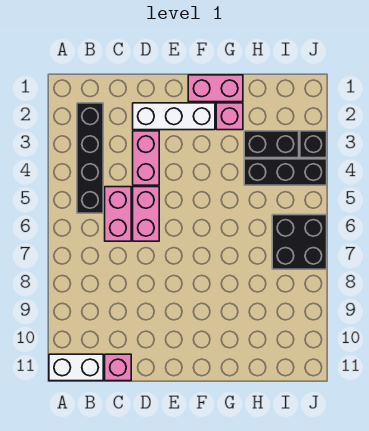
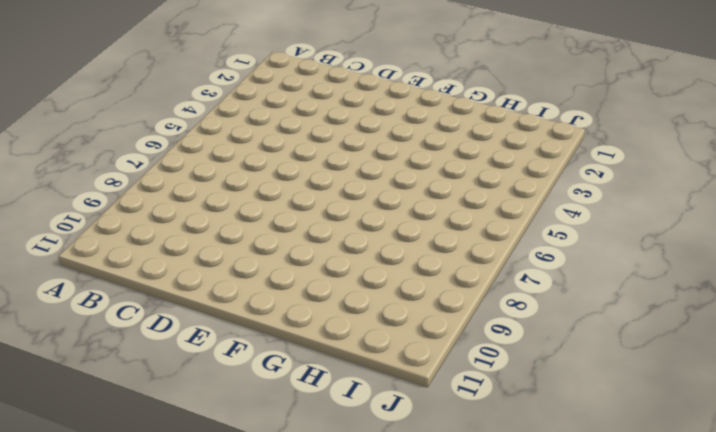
none -> white 1x2 brick [49,354,103,381]
none -> black 1x4 brick [77,103,103,213]
none -> pink 1x2 brick [105,187,131,241]

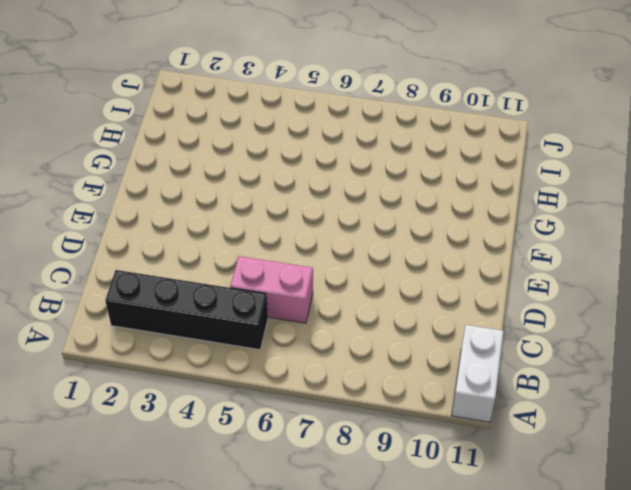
none -> pink 1x1 brick [105,354,131,381]
none -> white 1x3 brick [133,103,215,130]
none -> pink 1x2 brick [133,131,159,185]

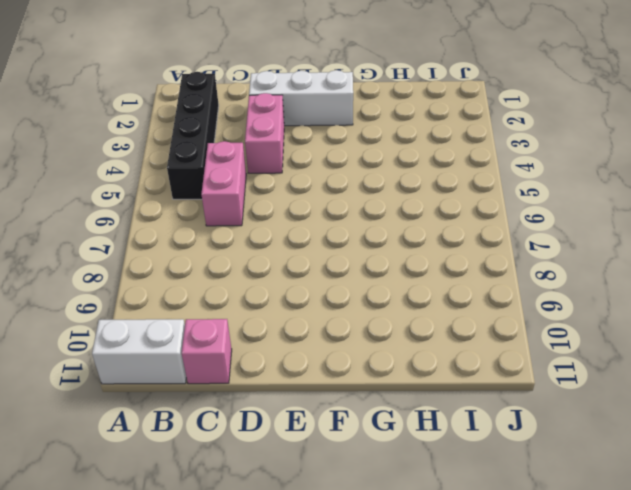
none -> pink 1x2 brick [133,187,159,241]
none -> pink 1x2 brick [188,75,243,102]
none -> pink 1x1 brick [216,103,243,130]

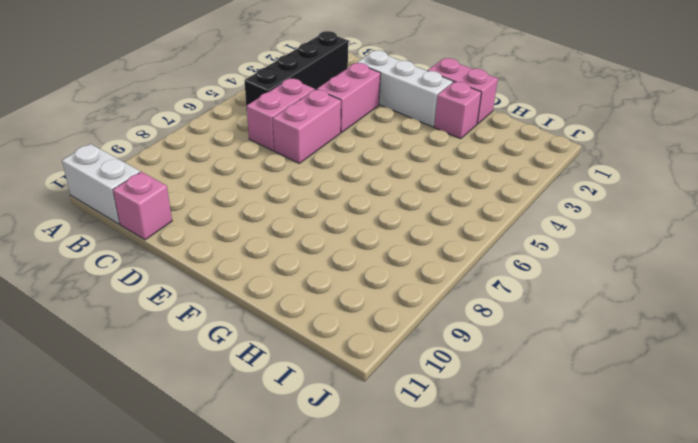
none -> black 1x2 brick [244,131,299,158]
none -> black 1x3 brick [244,159,327,185]
none -> black 2x2 brick [272,215,327,269]

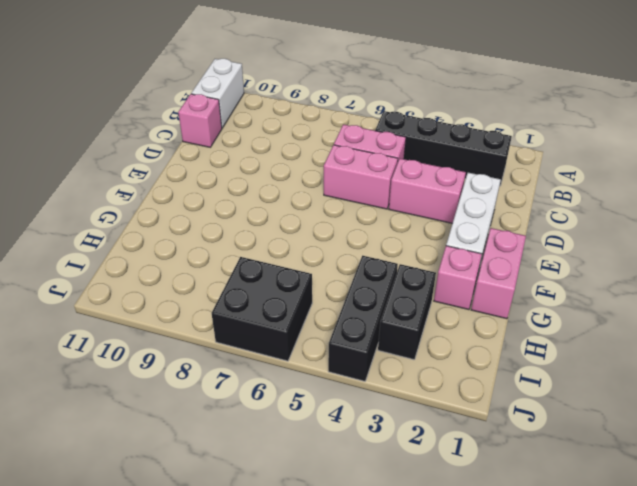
none -> black 1x1 brick [300,131,327,158]

